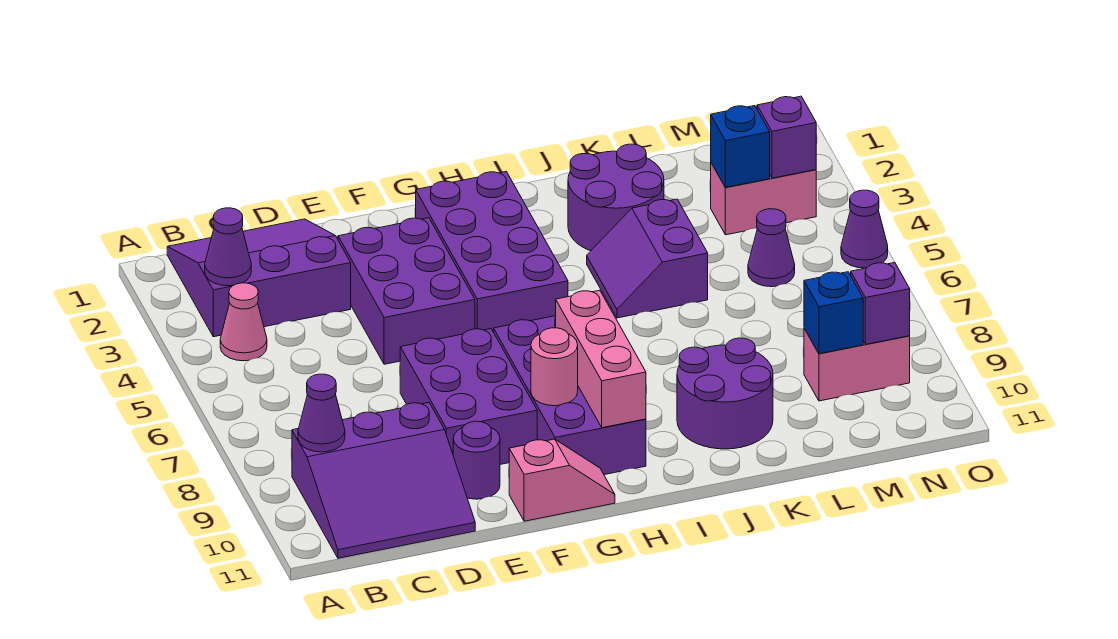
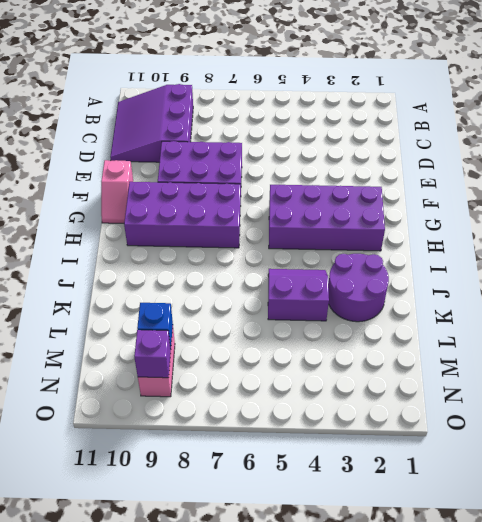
none -> purple 3x3 slope [167,219,351,337]
none -> pink 1x1 cone [220,283,267,361]
none -> purple 2x3 brick [338,218,475,364]

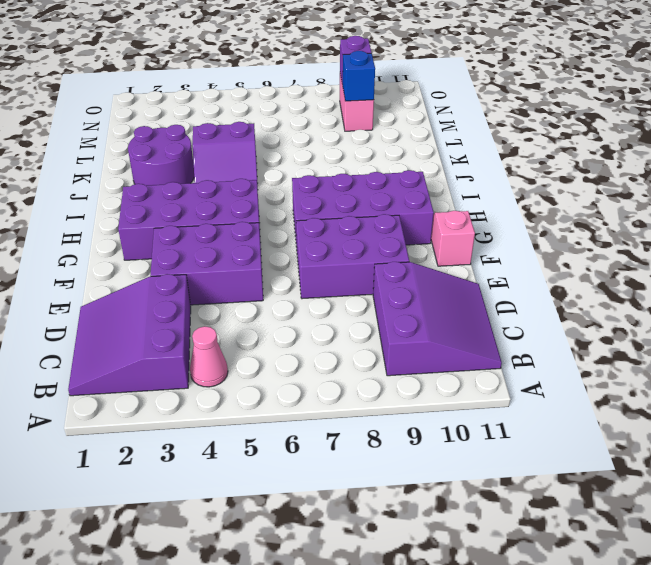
none -> purple 1x1 round brick [453,421,500,499]
none -> purple 2x2 round brick [677,338,773,449]
none -> pink 1x2 brick [711,163,816,235]

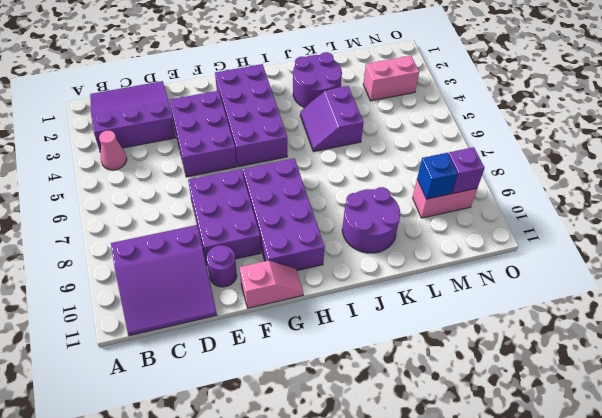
none -> purple 1x1 cone [748,209,795,287]
none -> purple 1x1 cone [841,190,888,268]
none -> purple 1x1 cone [205,208,251,286]

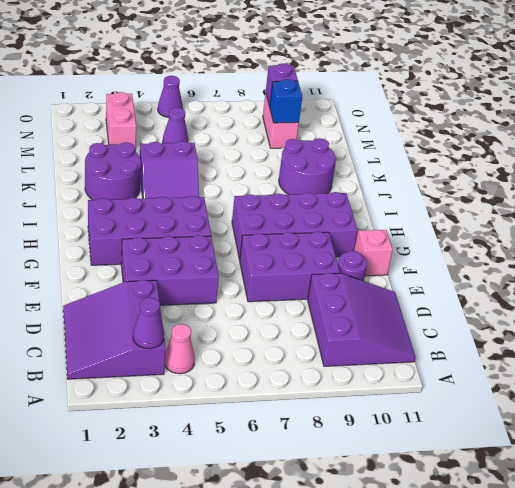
none -> purple 1x1 cone [298,374,345,452]
none -> pink 1x1 round brick [531,328,578,406]
none -> pink 1x3 brick [556,290,646,428]

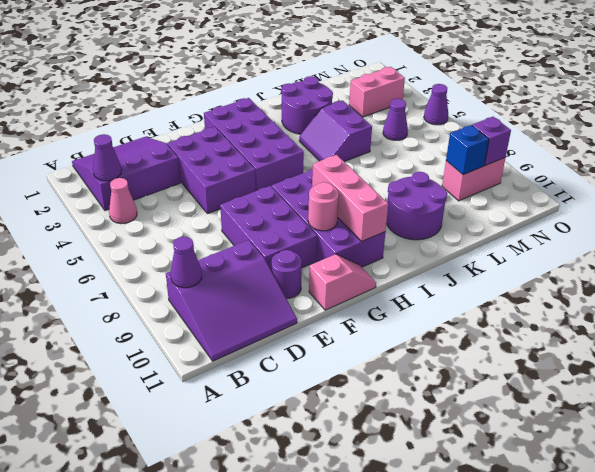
none -> blue 1x1 brick [711,106,770,187]
none -> purple 1x1 brick [757,96,816,178]

